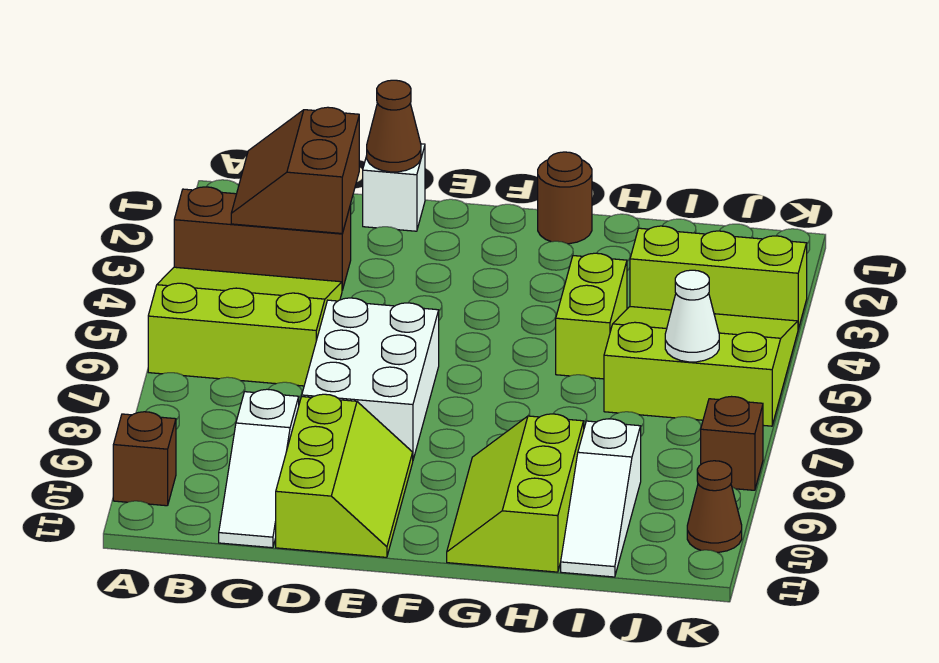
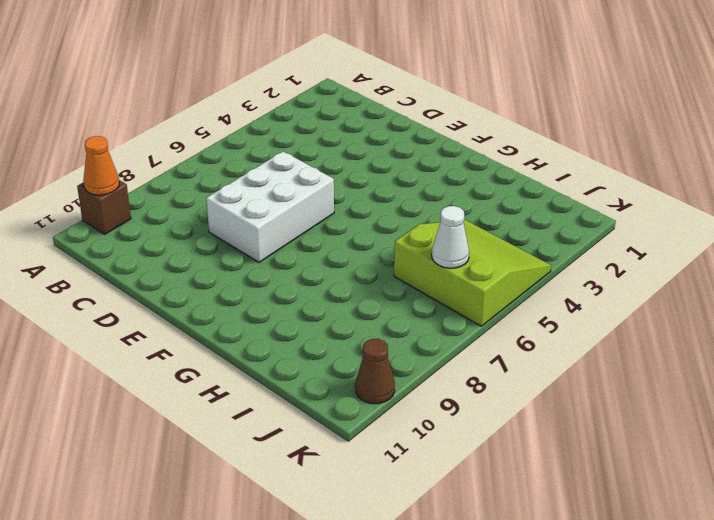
orange 1x1 cone [83,136,119,195] -> none
none -> brown 1x3 brick [174,187,351,290]
none -> lime 3x3 slope [148,267,342,386]
none -> white 1x3 slope [219,389,299,548]

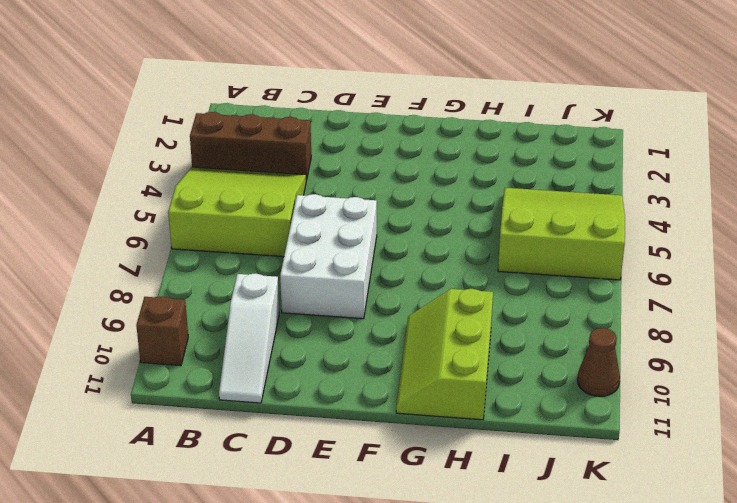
none -> white 1x1 brick [363,144,425,231]
none -> lime 2x3 slope [276,394,413,557]
none -> brown 1x1 round brick [538,152,592,244]

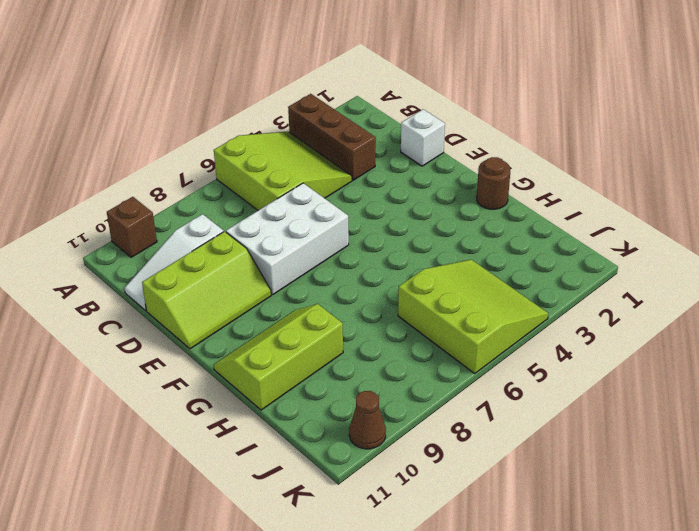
none -> lime 1x2 brick [556,253,627,379]
none -> lime 1x3 brick [630,226,807,329]
none -> white 1x3 slope [561,419,641,577]

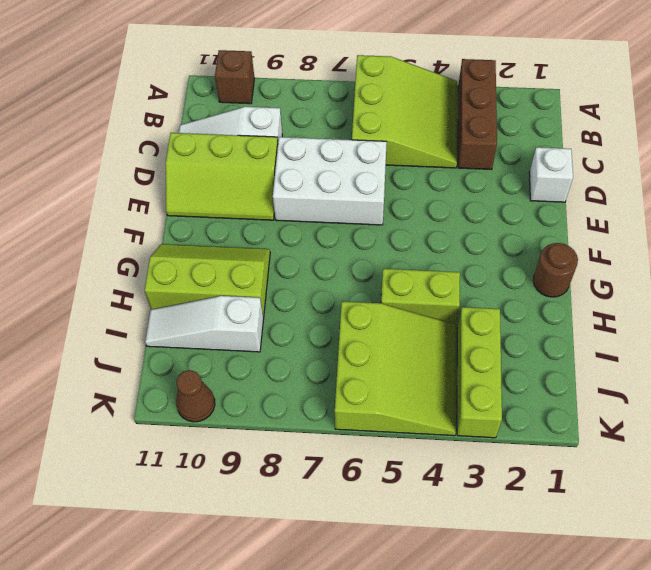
none -> brown 1x1 brick [701,397,763,490]
none -> brown 2x2 slope [231,107,359,233]
none -> brown 1x1 cone [367,80,421,172]

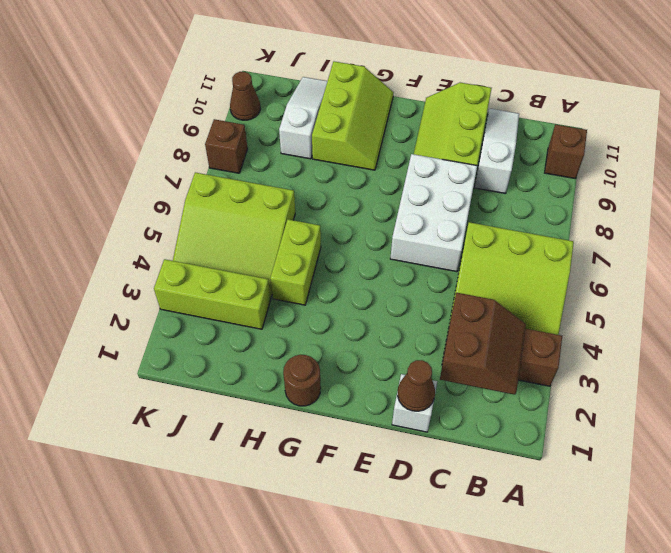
none -> white 1x1 cone [665,270,719,362]

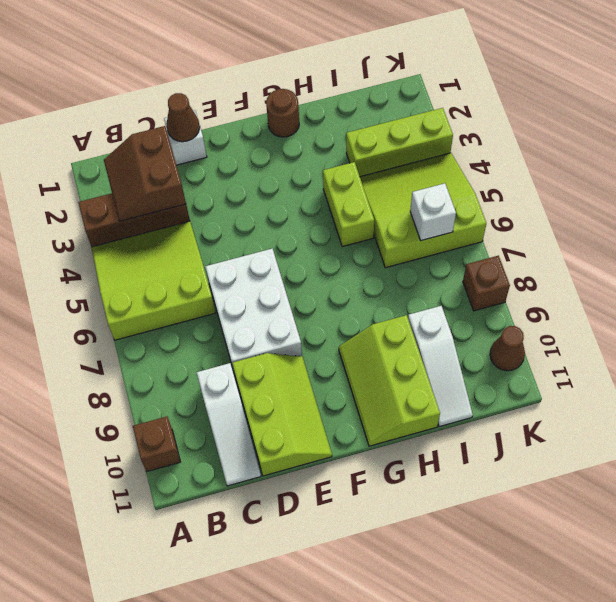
white 1x1 brick [410,183,456,241] -> white 1x1 cone [665,270,719,362]

